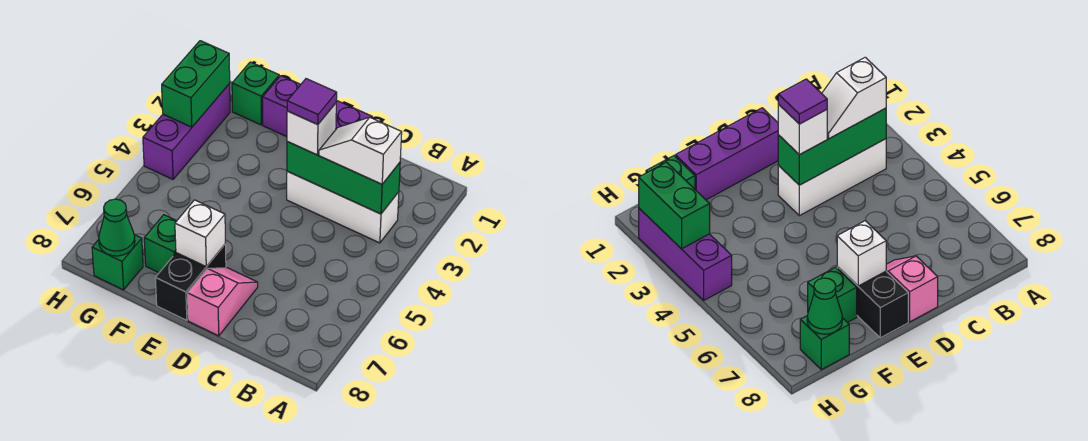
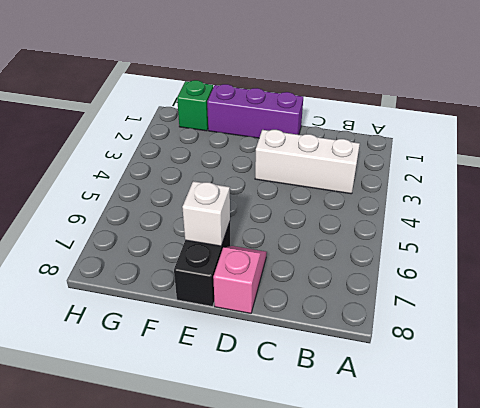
none -> green 1x1 brick [144,215,176,273]
none -> green 1x1 brick [92,235,143,290]
none -> purple 1x3 brick [143,84,230,179]

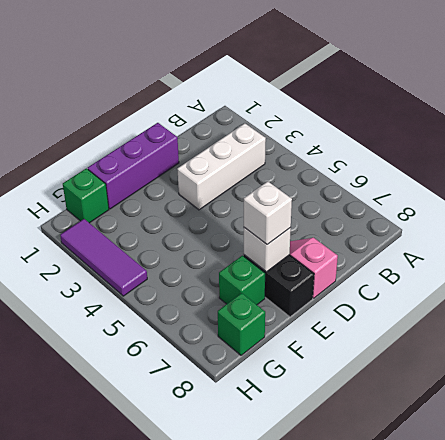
white 1x1 brick [244,181,292,245] -> white 1x1 brick moved to [287,103,336,155]
purple 1x3 tile [60,219,147,296] -> purple 1x3 brick [143,84,230,179]
none -> green 1x3 brick [287,142,400,214]
none -> green 1x1 cone [99,199,135,256]
none -> green 1x2 brick [162,41,230,127]

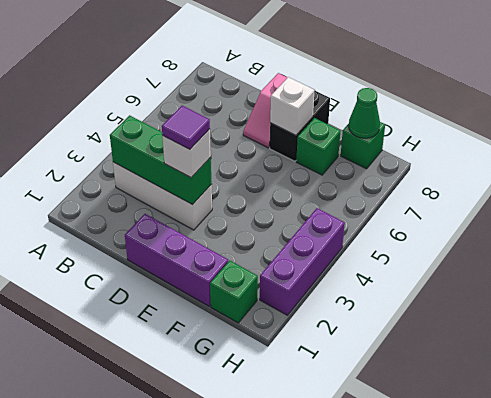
none -> green 1x2 brick [162,41,230,127]
none -> white 1x2 slope [319,117,402,184]

